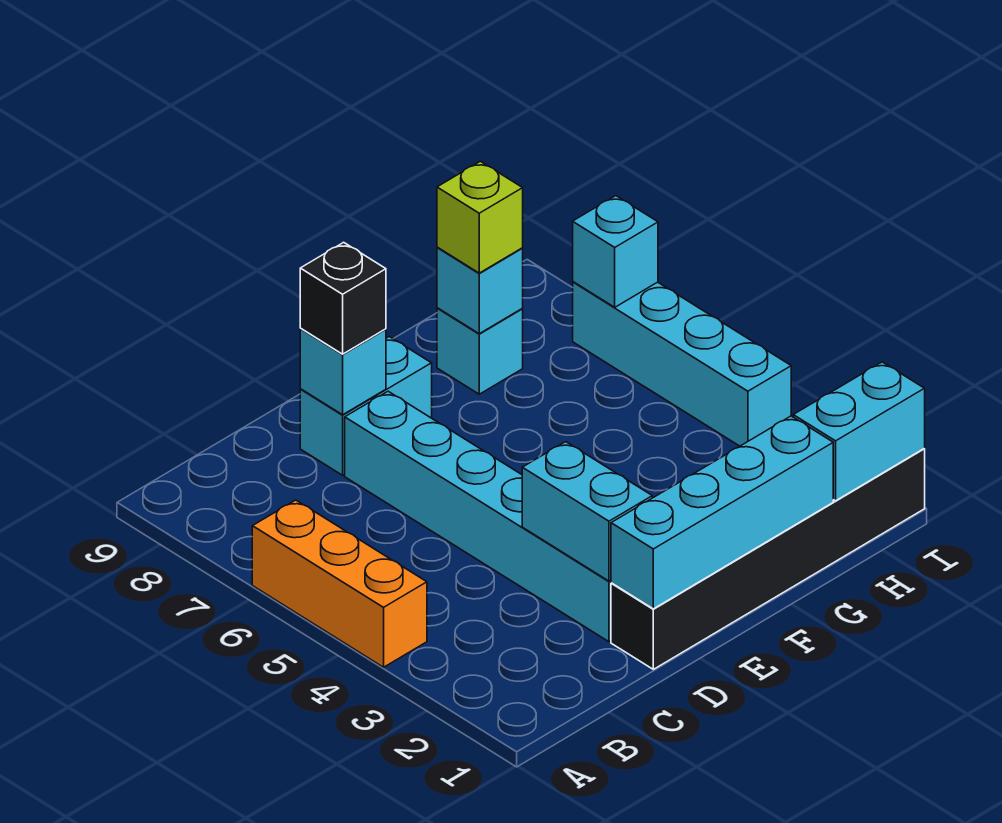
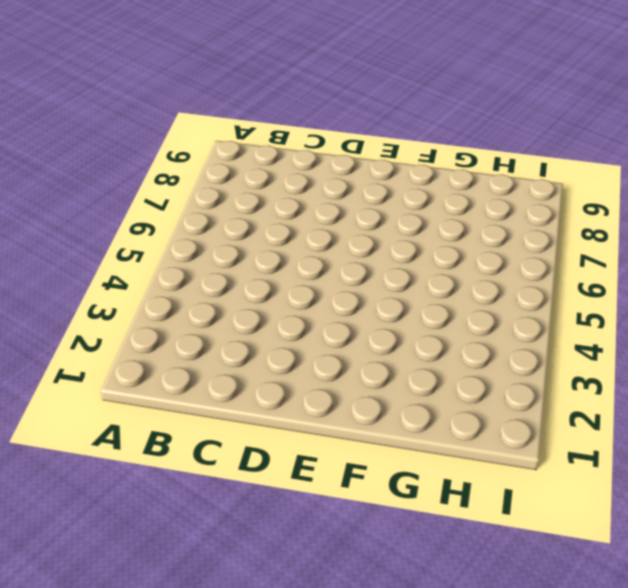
none -> orange 1x3 brick [252,500,427,667]
none -> black 1x6 brick [611,449,925,669]
none -> cyan 1x6 brick [345,391,611,642]

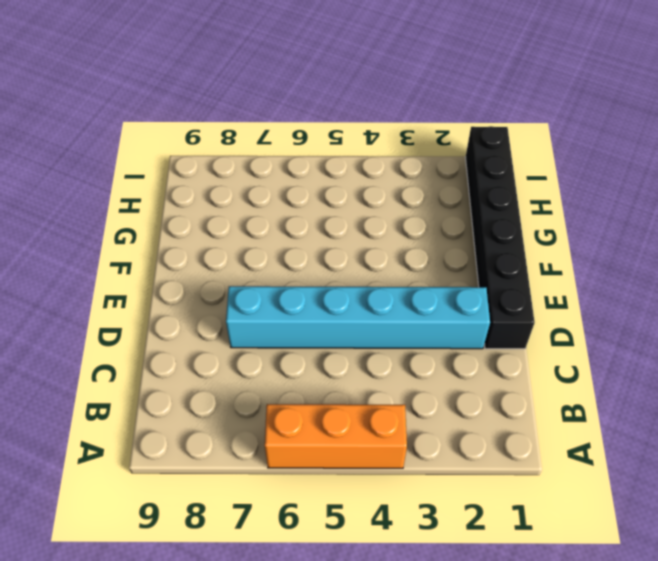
none -> cyan 1x2 brick [300,337,432,475]
none -> cyan 1x1 brick [437,308,523,394]
none -> cyan 1x4 brick [573,282,791,446]

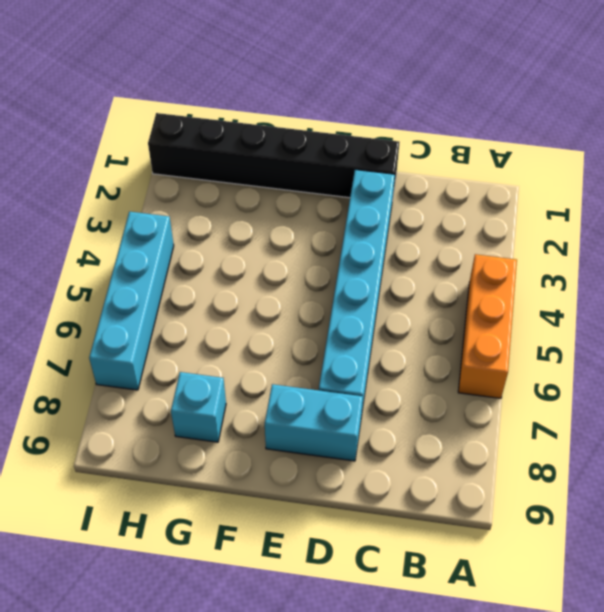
none -> cyan 1x4 brick [611,416,833,609]
none -> cyan 1x2 brick [522,442,652,581]
none -> cyan 1x1 brick [300,329,386,415]

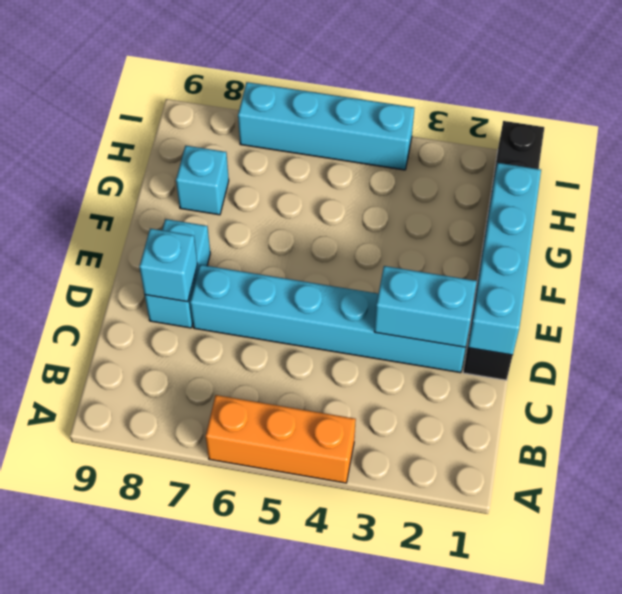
none -> cyan 1x1 brick [437,247,523,334]
none -> cyan 1x2 brick [793,362,925,501]
none -> cyan 1x1 brick [573,196,658,307]

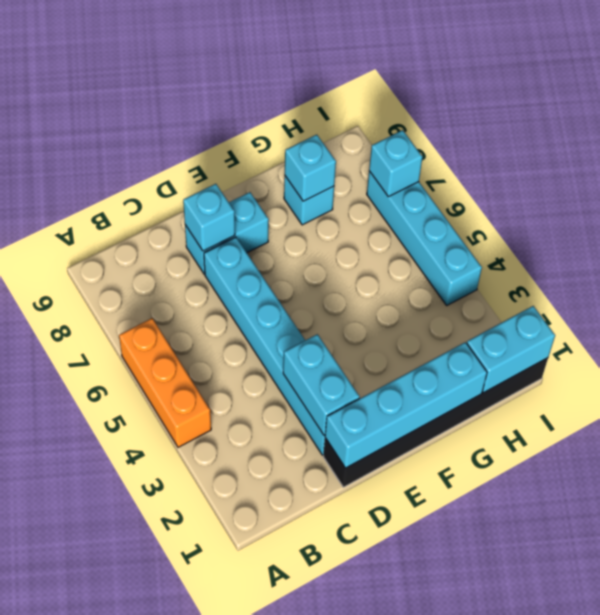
none -> black 1x1 brick [300,242,386,354]
none -> lime 1x1 brick [437,161,523,273]

